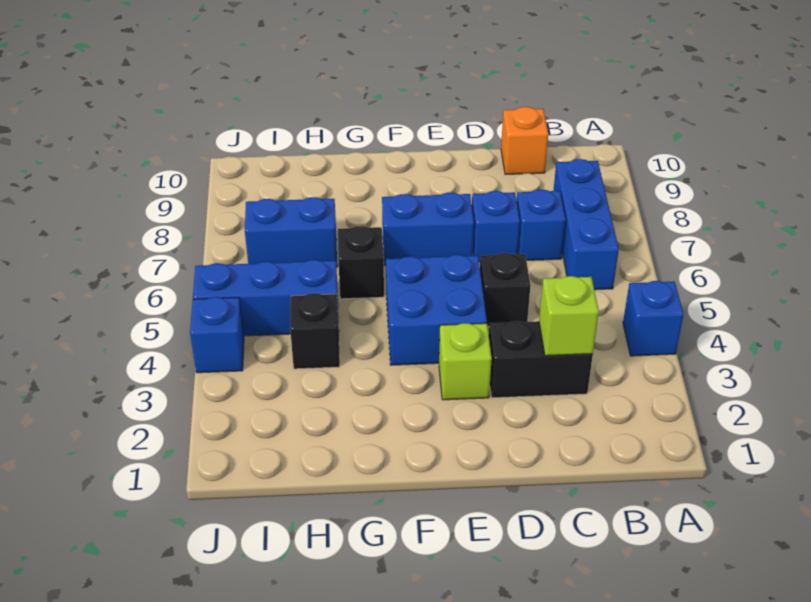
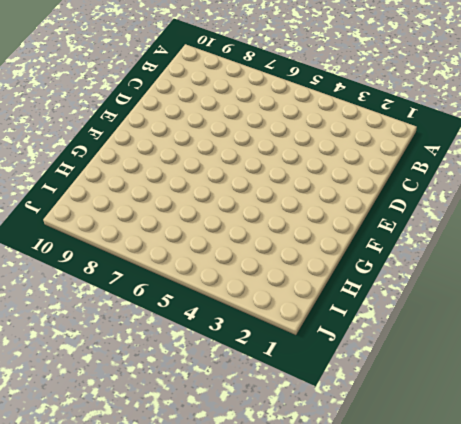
none -> blue 1x1 brick [623,281,684,356]
none -> blue 1x3 brick [554,159,619,290]
none -> black 1x2 brick [489,321,593,398]

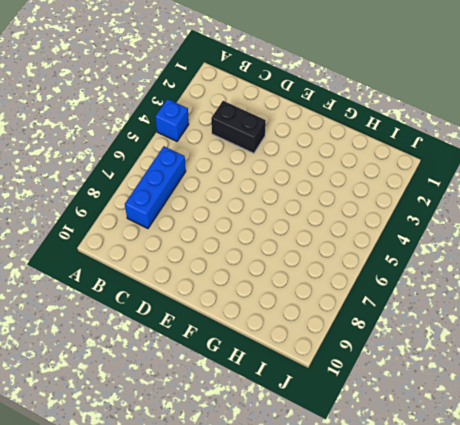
none -> blue 1x1 brick [517,189,566,260]
none -> orange 1x1 brick [501,107,548,174]
none -> black 1x1 brick [480,253,530,327]

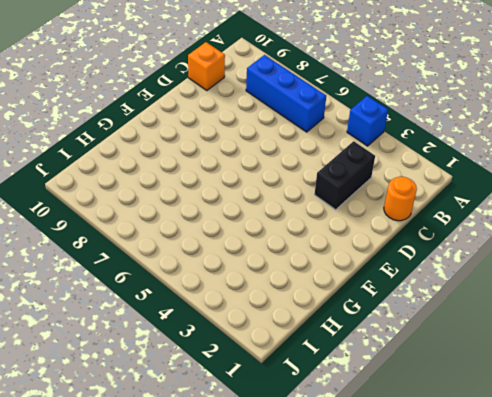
orange 1x1 round brick [384,177,417,221] -> none
none -> blue 1x1 brick [517,189,566,260]
none -> black 1x1 brick [480,253,530,327]
none -> blue 1x1 brick [472,191,520,262]

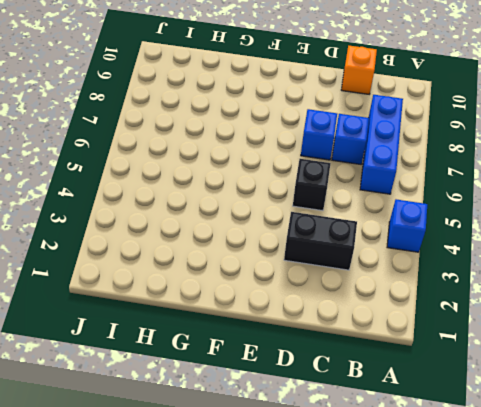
none -> lime 1x1 brick [439,323,492,400]
none -> blue 2x2 brick [386,255,487,365]
none -> blue 1x2 brick [382,193,474,266]

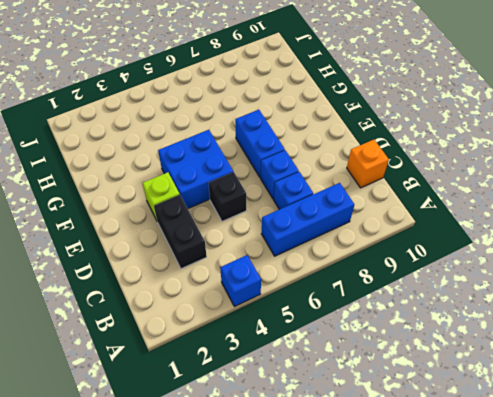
none -> black 1x1 brick [338,226,384,299]
none -> black 1x1 brick [290,294,340,369]
none -> blue 1x3 brick [193,260,339,336]

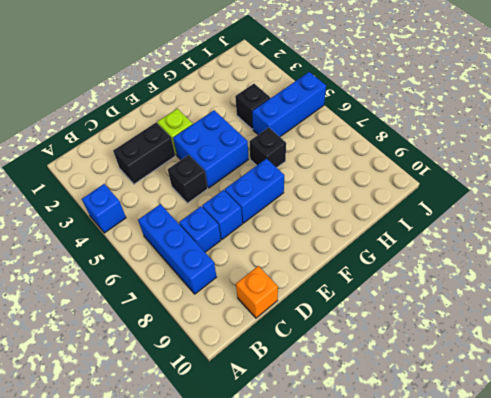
none -> blue 1x2 brick [245,197,337,267]
none -> blue 1x1 brick [190,297,244,373]
none -> lime 1x1 brick [539,276,599,356]

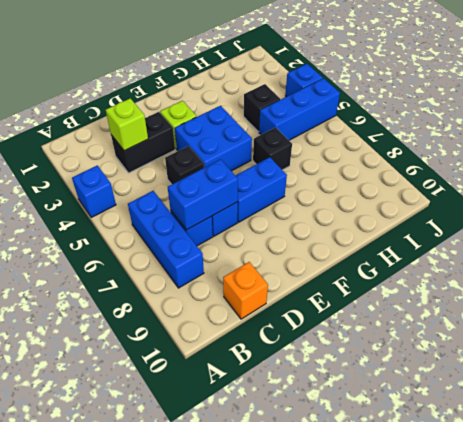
blue 1x2 brick [168,159,238,230] -> blue 1x2 brick moved to [245,197,337,267]

